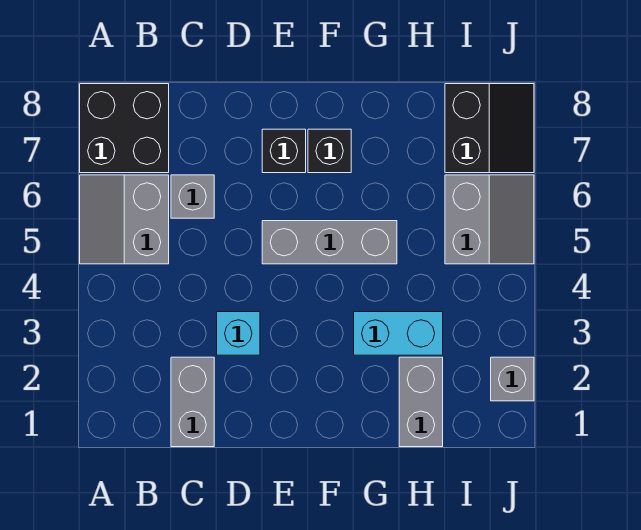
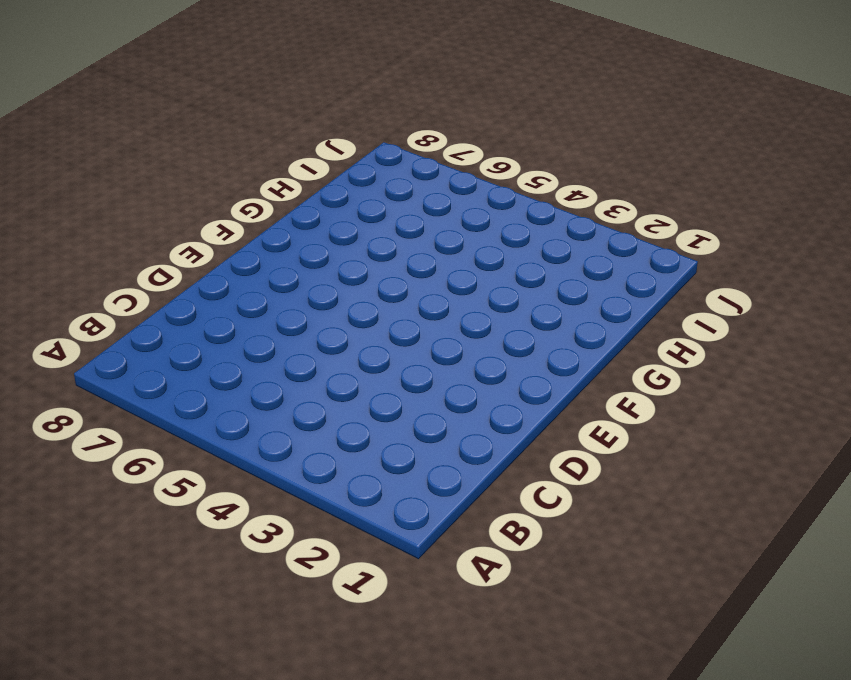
none -> grey 2x2 slope [80,175,169,264]
none -> black 2x2 brick [80,84,169,173]
none -> grey 1x2 brick [171,357,214,447]

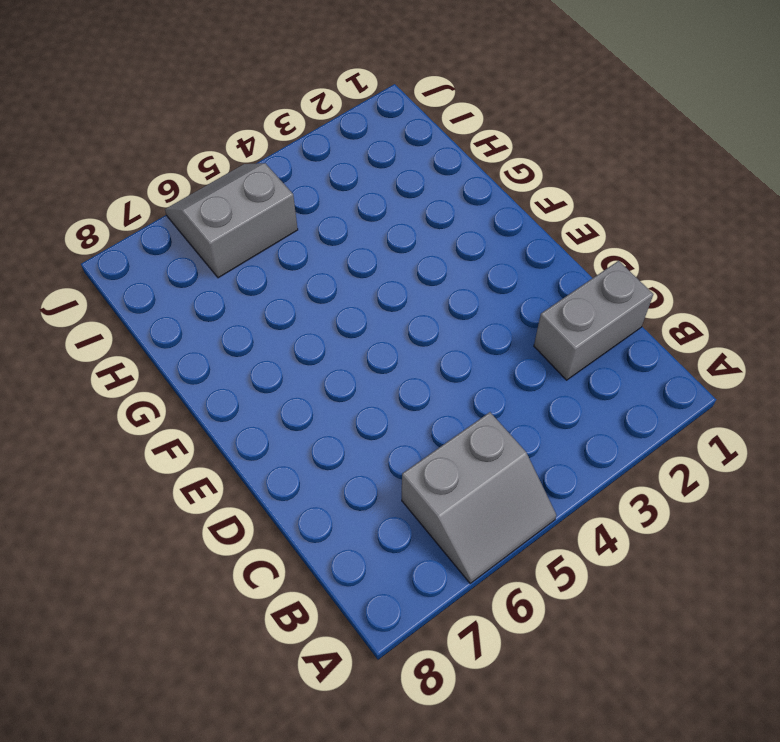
none -> black 2x2 brick [80,84,169,173]
none -> grey 1x1 brick [171,175,214,218]
none -> cyan 1x1 brick [217,312,260,355]

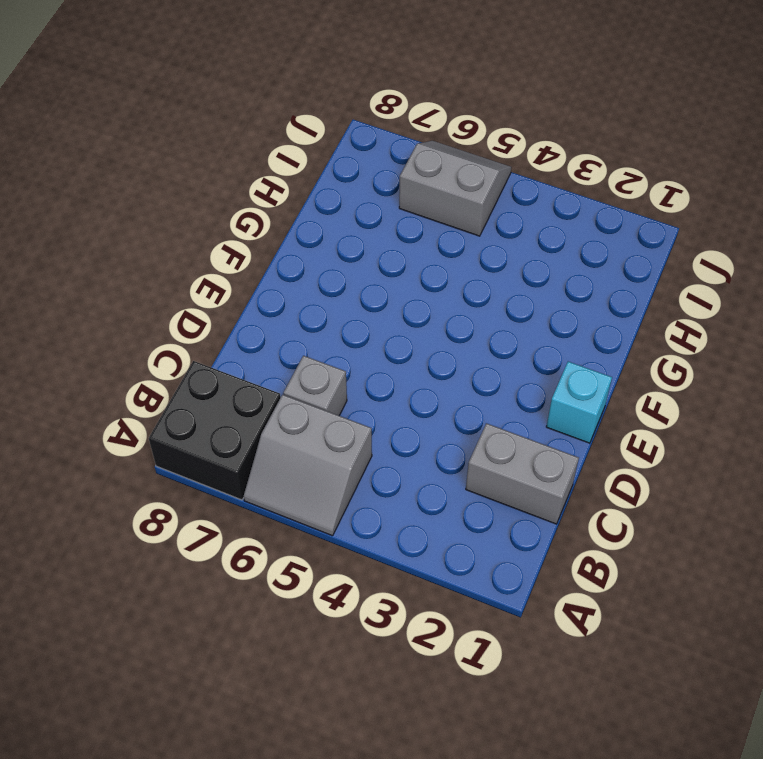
cyan 1x1 brick [546,362,612,443] -> cyan 1x1 brick moved to [217,312,260,355]
none -> grey 1x3 brick [262,221,397,264]
none -> black 1x1 brick [262,129,306,173]
none -> black 1x1 brick [308,129,351,173]

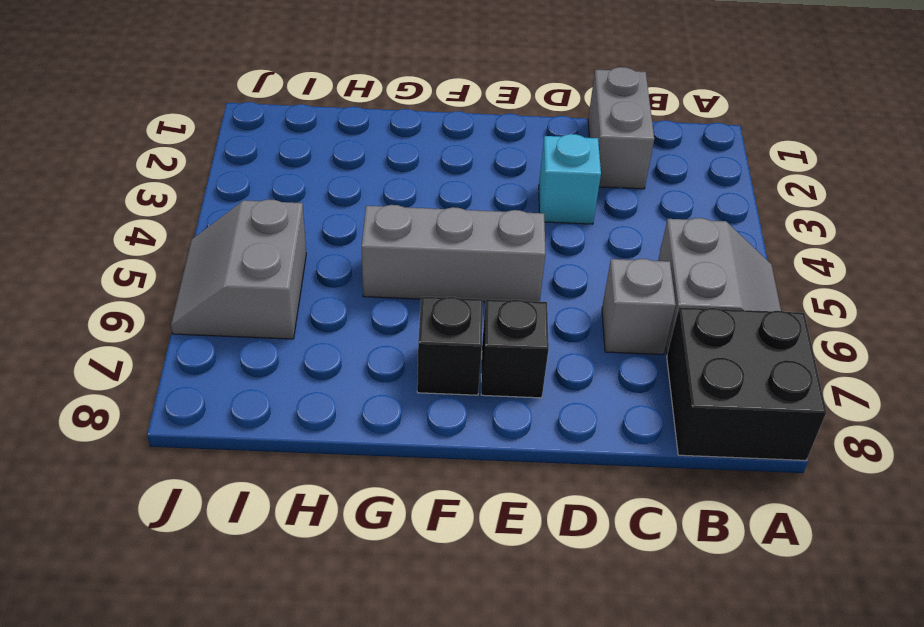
none -> cyan 1x2 brick [354,312,443,355]
none -> grey 1x2 brick [399,357,443,447]
none -> black 2x2 slope [445,84,534,173]

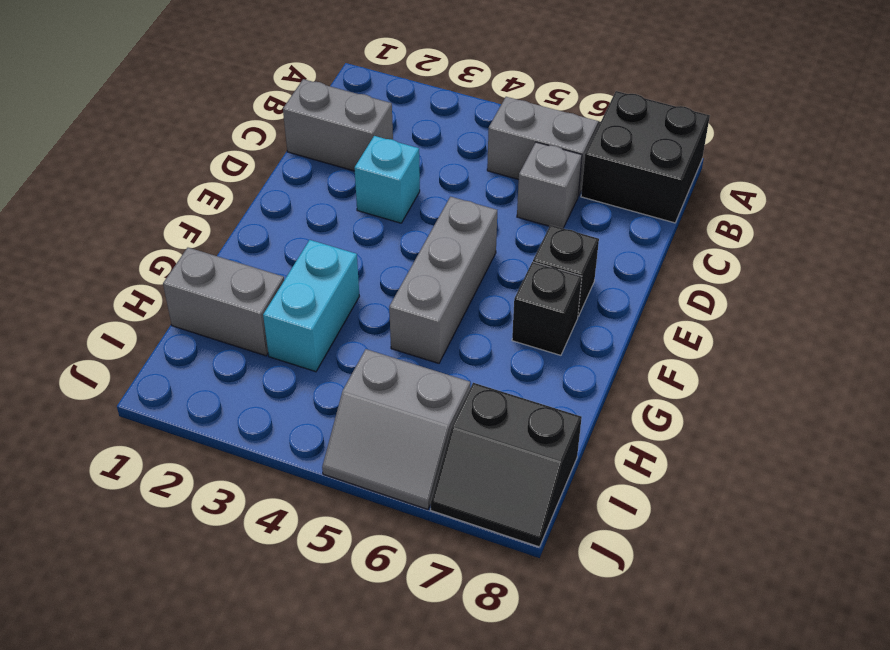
none -> grey 1x1 brick [491,357,534,401]

